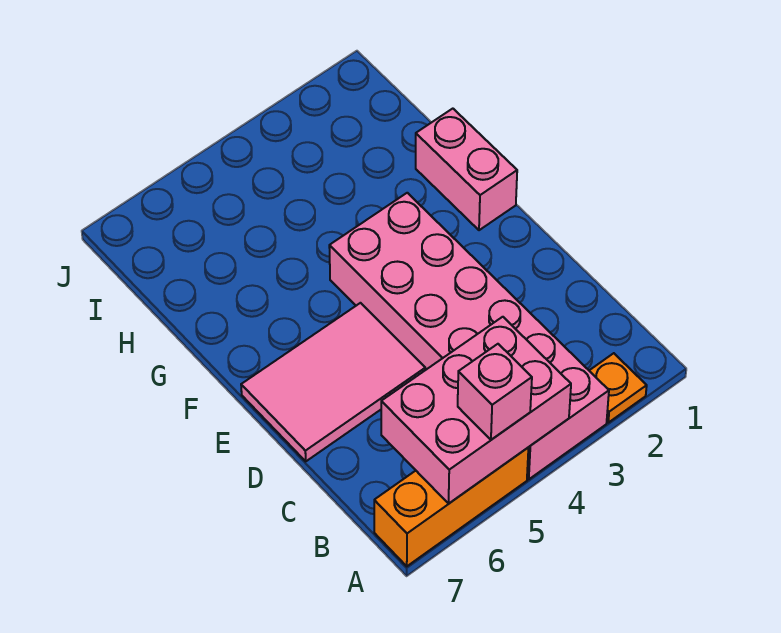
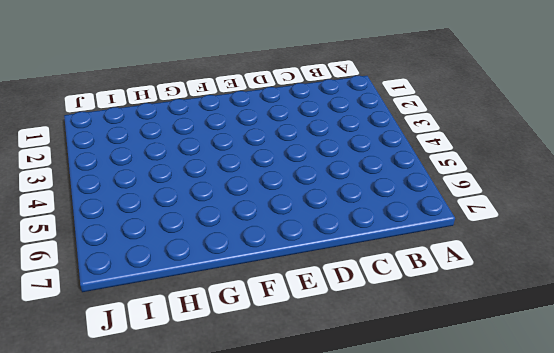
none -> orange 1x1 plate [589,353,647,423]
none -> pink 2x6 brick [329,193,609,479]

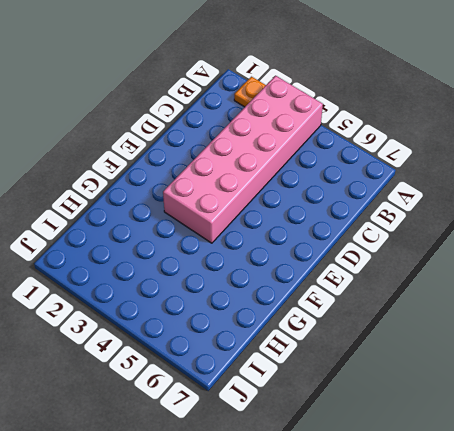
none -> orange 1x3 brick [374,448,528,566]
none -> pink 2x3 tile [241,303,425,461]

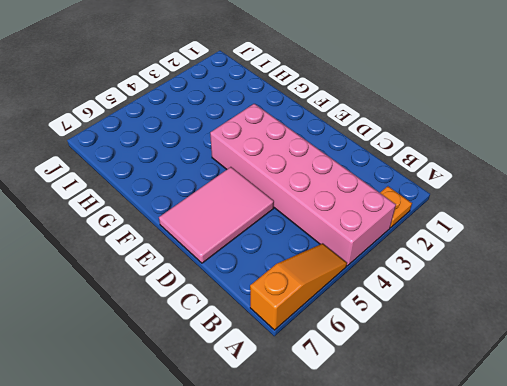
orange 1x3 slope [250,244,347,330] -> orange 1x3 brick [374,448,528,566]
none -> pink 1x2 brick [416,109,517,230]
none -> pink 2x3 brick [381,317,571,503]

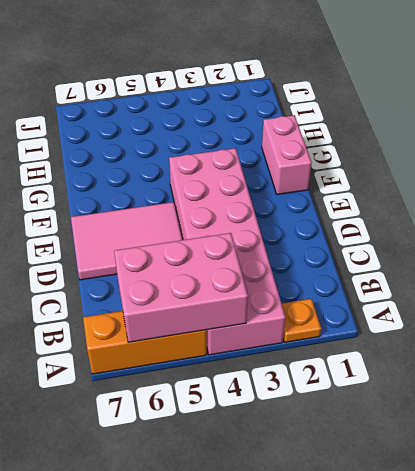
none -> pink 1x1 brick [458,344,532,440]

